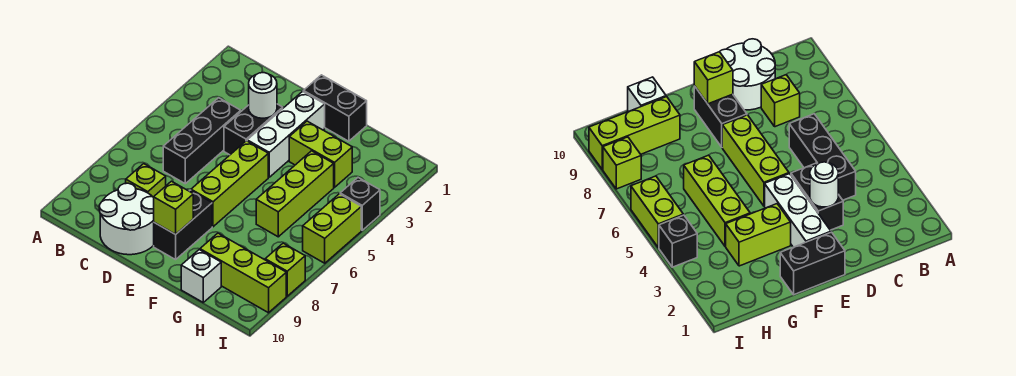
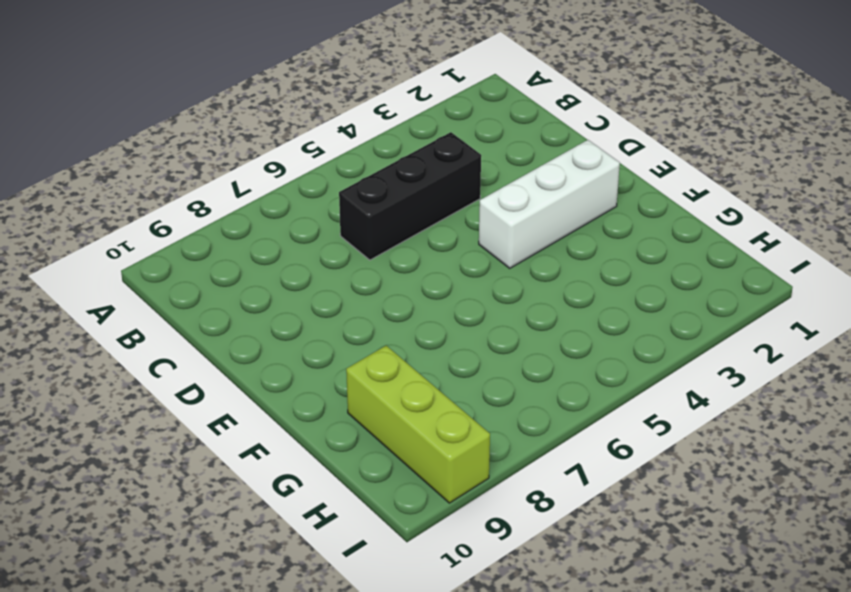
none -> lime 1x1 brick [126,164,166,197]
none -> white 2x2 round brick [99,183,154,255]
none -> black 1x2 brick [224,104,283,155]

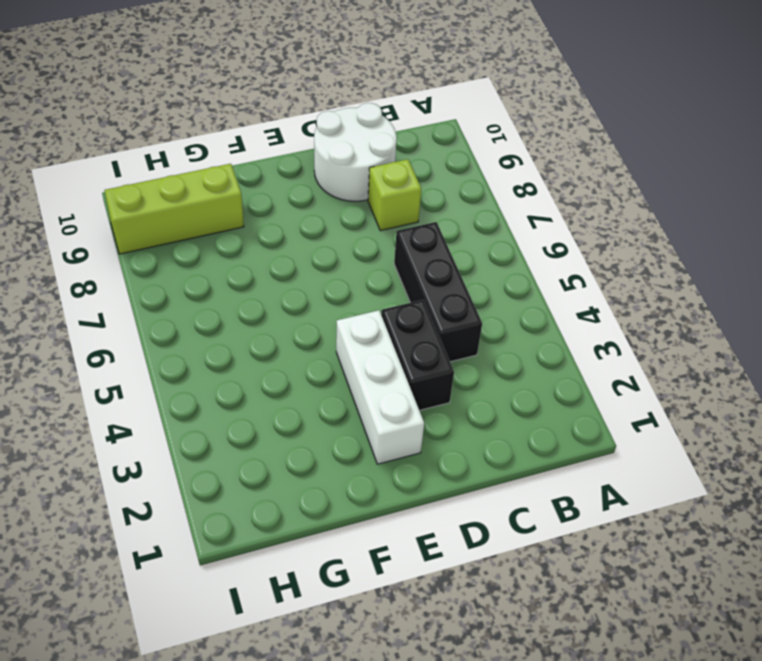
none -> black 1x2 brick [303,75,367,141]
none -> lime 1x3 brick [191,141,268,227]
none -> black 1x2 brick [154,190,212,260]

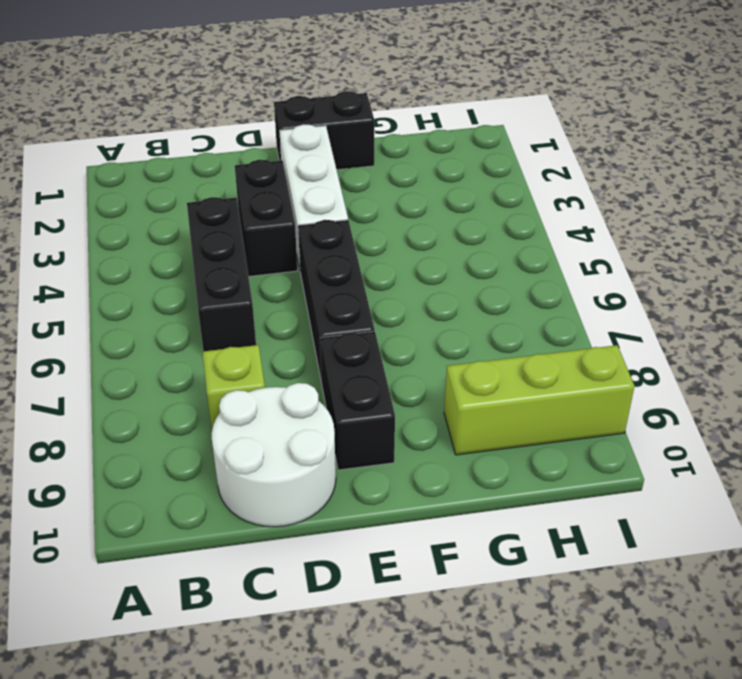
black 1x3 brick [298,220,375,383] -> lime 1x3 brick [191,141,268,227]
none -> lime 1x2 brick [289,121,352,187]
none -> lime 1x3 brick [256,151,334,237]
none -> white 1x1 brick [181,250,221,302]

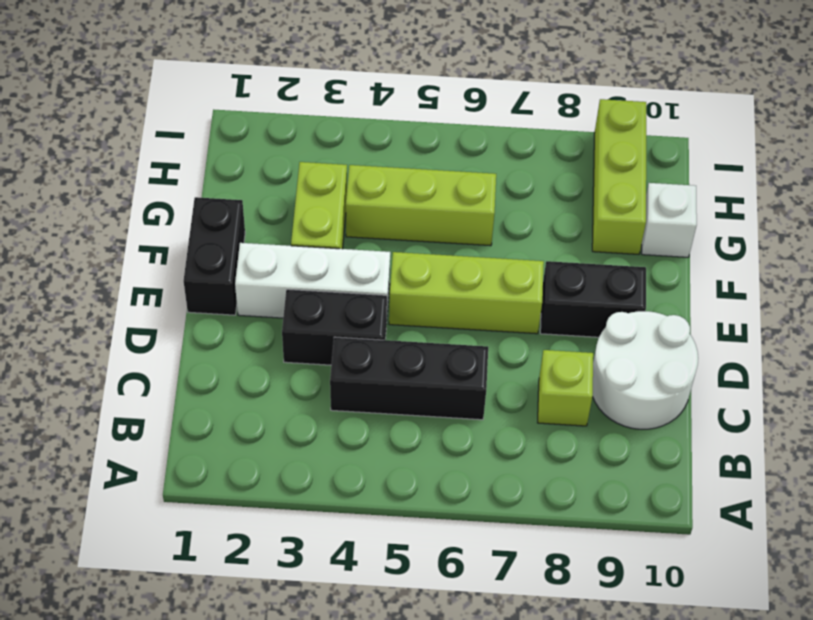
none -> black 1x1 brick [340,178,380,230]
none -> lime 1x2 brick [303,194,361,263]
none -> lime 1x1 brick [265,243,305,296]

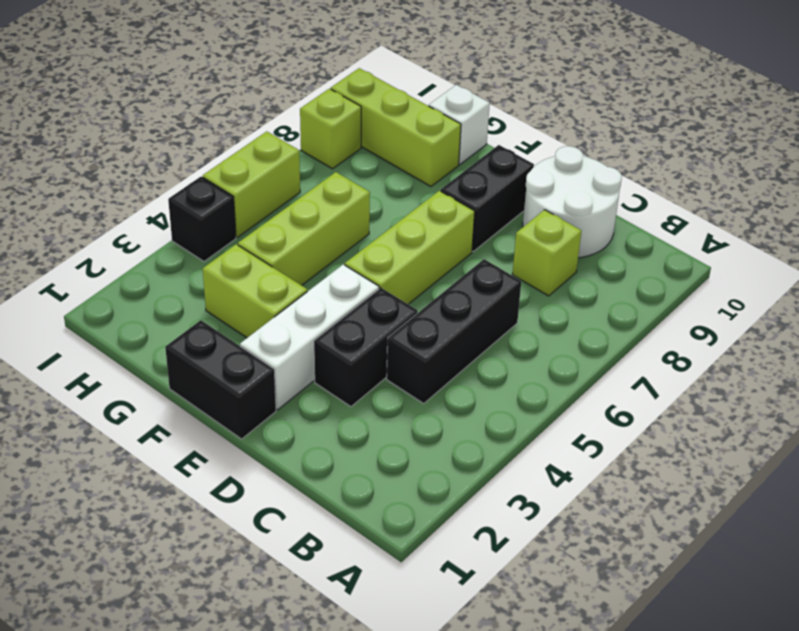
none -> white 1x1 round brick [249,73,277,118]
none -> lime 1x1 brick [154,181,193,234]

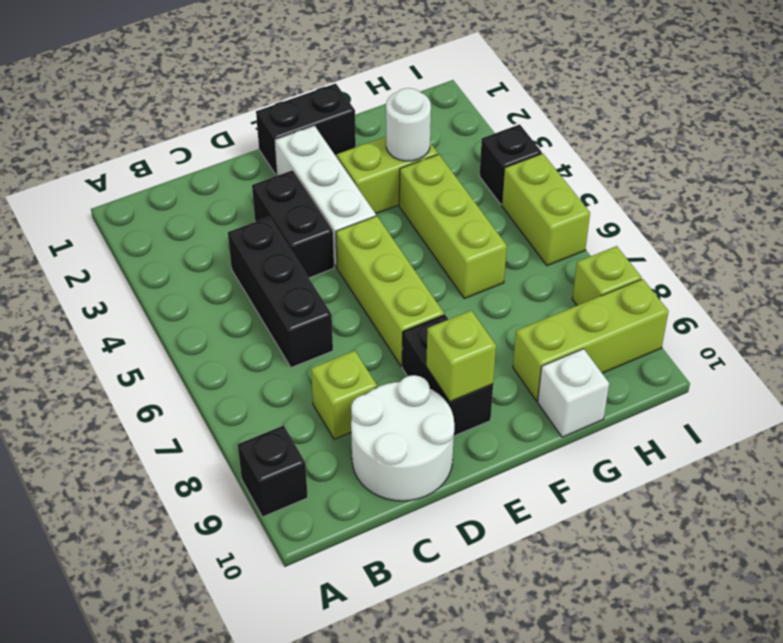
black 1x1 brick [238,425,308,517] -> none
white 1x1 round brick [386,88,431,161] -> white 1x1 round brick moved to [249,73,277,118]

